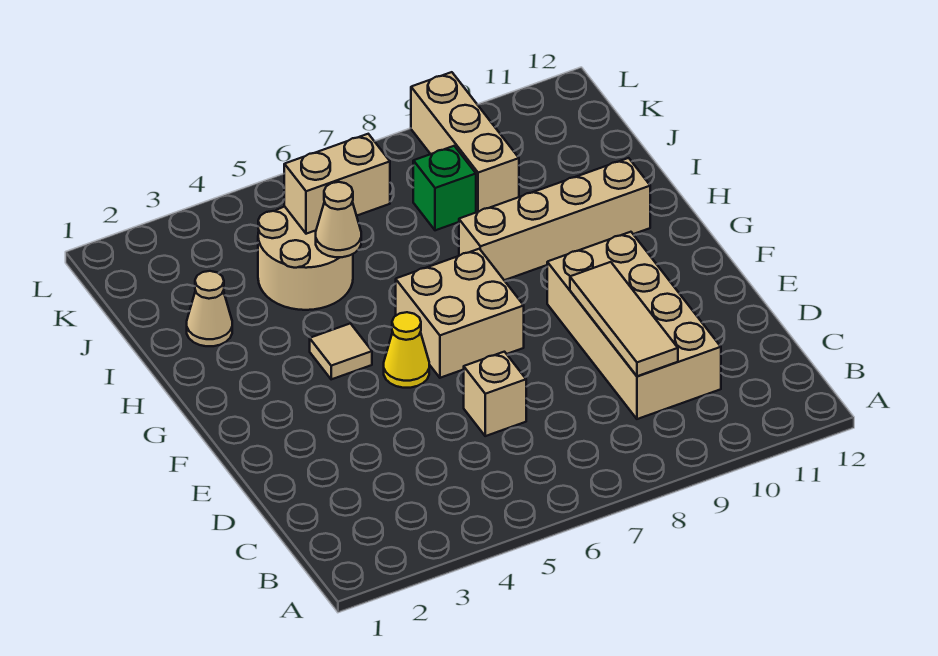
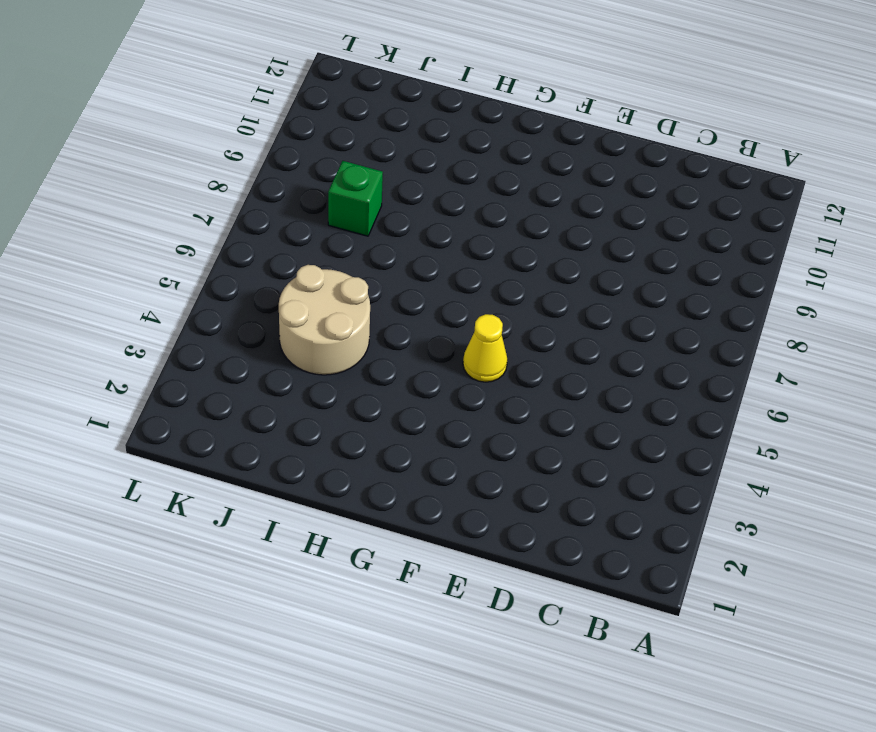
none -> tan 2x4 brick [547,232,721,419]
none -> tan 1x1 brick [464,352,526,436]
none -> tan 2x2 brick [396,249,524,378]

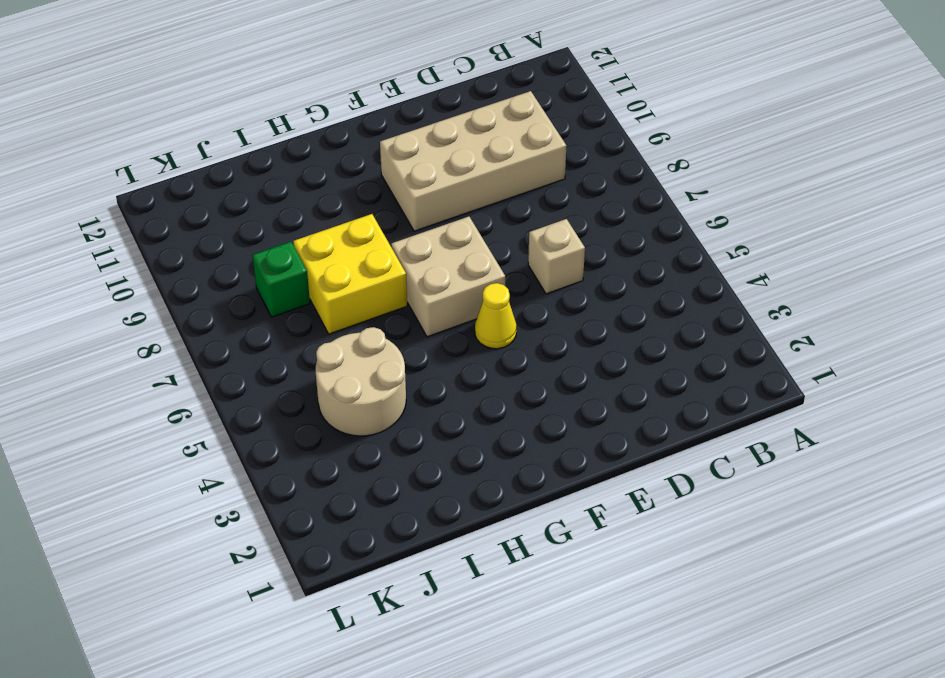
yellow 2x2 brick [293,214,407,334] -> tan 1x4 brick [459,158,650,280]
none -> tan 1x1 tile [310,323,372,379]
none -> tan 1x1 cone [187,271,232,346]
none -> tan 1x3 brick [411,72,519,212]

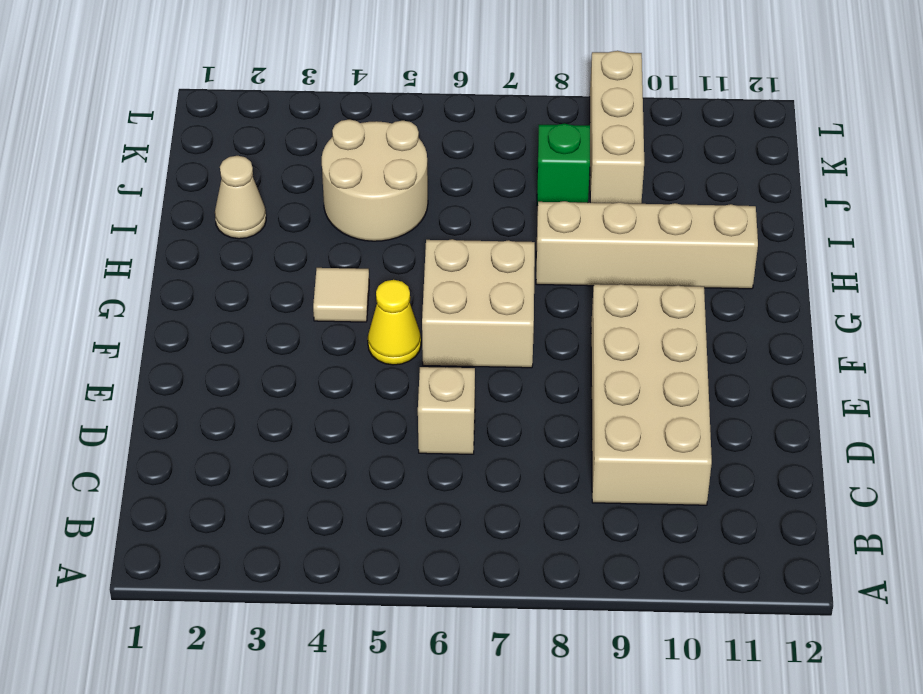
none -> tan 1x3 tile [570,262,678,376]
none -> tan 1x1 cone [316,182,361,257]
none -> tan 1x2 brick [284,134,390,234]

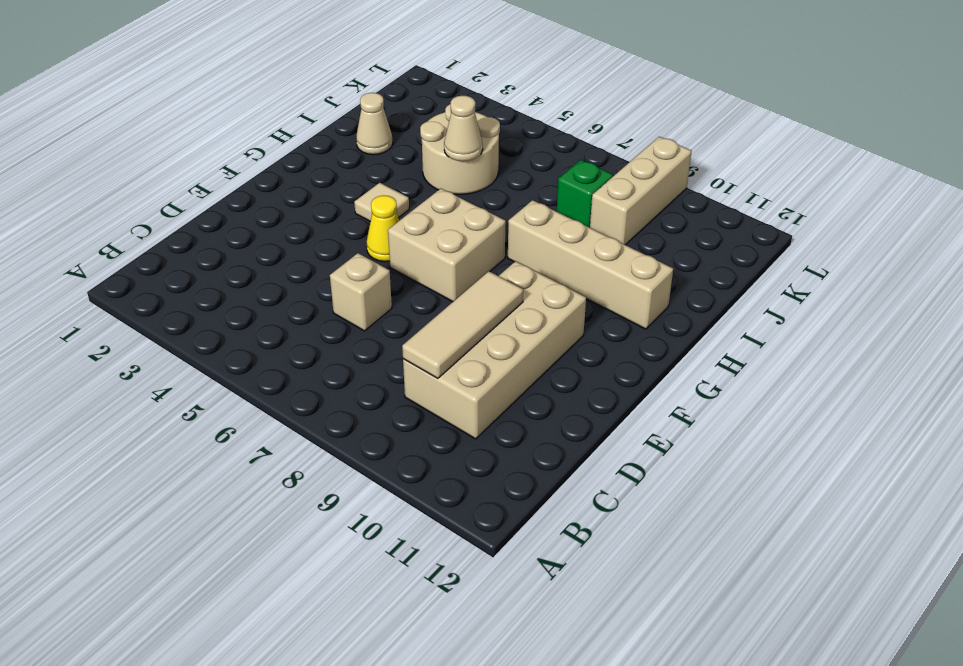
none -> tan 1x2 brick [284,134,390,234]

